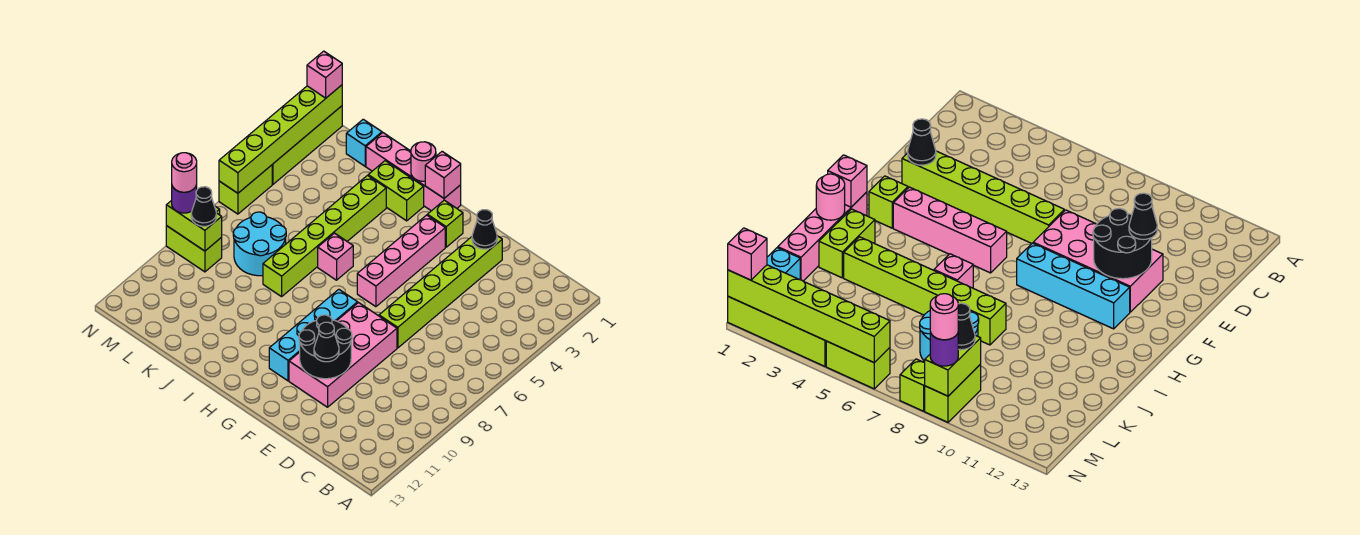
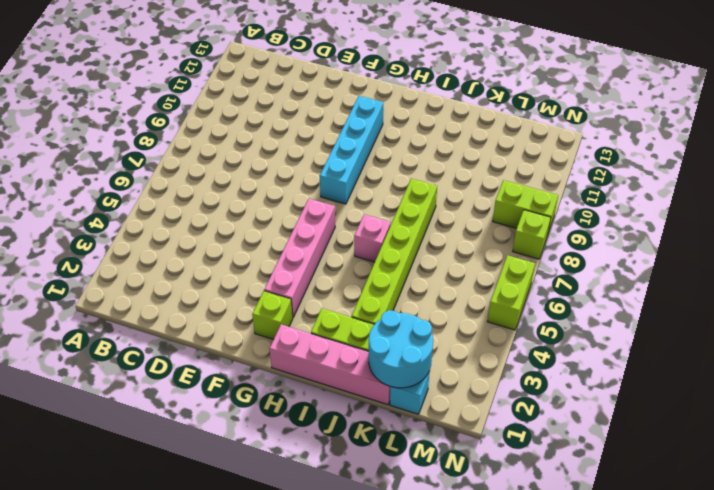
cyan 2x2 round brick [369,310,433,388] -> cyan 2x2 round brick moved to [233,212,286,276]
none -> lime 1x6 brick [379,236,502,348]
none -> pink 2x4 brick [289,303,397,407]
none -> lime 1x4 brick [272,106,342,184]

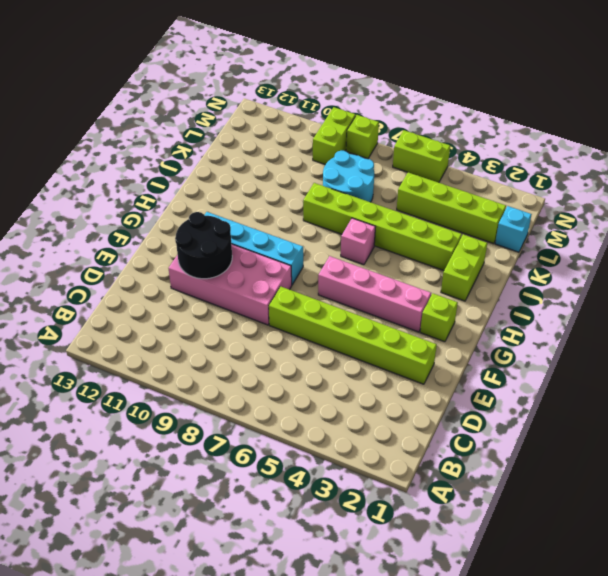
lime 1x4 brick [397,172,506,244] -> lime 1x4 brick moved to [272,106,342,184]
none -> pink 1x4 brick [366,133,461,211]
none -> black 1x1 cone [472,210,497,249]
none -> pink 1x1 brick [425,151,461,198]

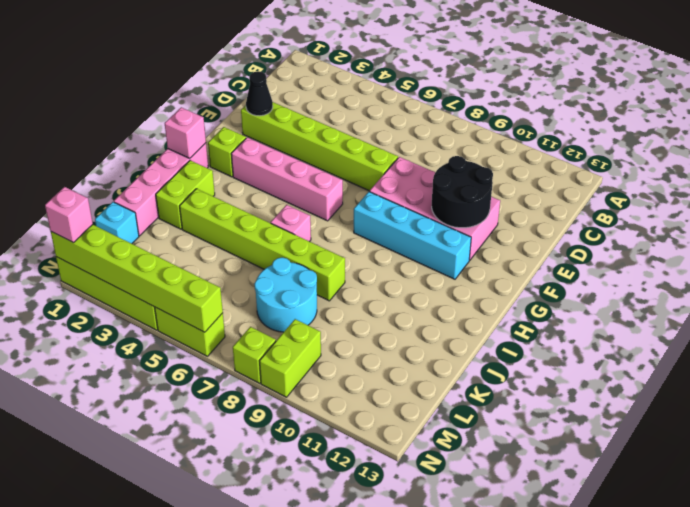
none -> pink 1x1 round brick [411,142,436,181]
none -> lime 1x2 brick [166,200,222,251]
none -> black 1x1 cone [314,322,339,362]

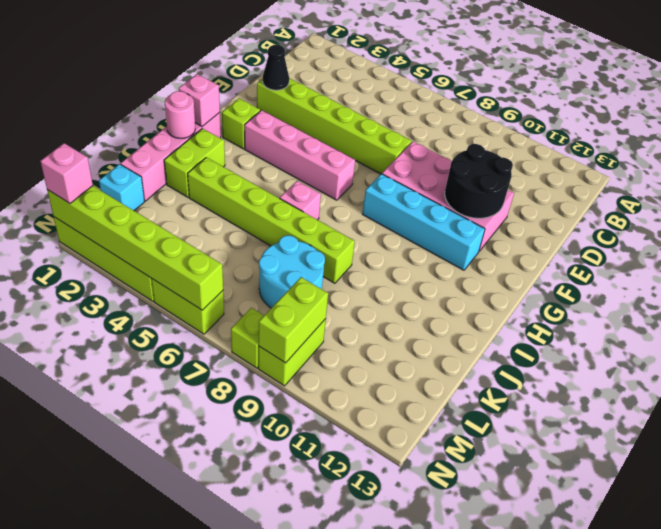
none -> black 1x1 cone [314,322,339,362]
none -> black 1x1 cone [191,187,216,226]
none -> purple 1x1 round brick [172,185,197,213]

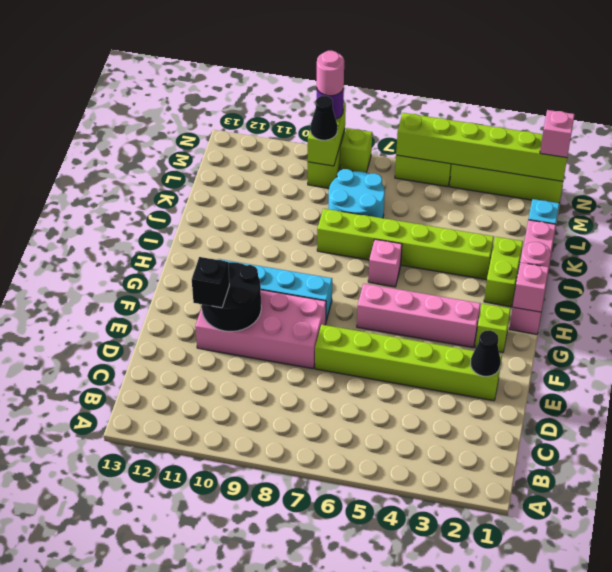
black 1x1 brick [192,257,229,308] -> black 1x1 cone [314,322,339,362]

